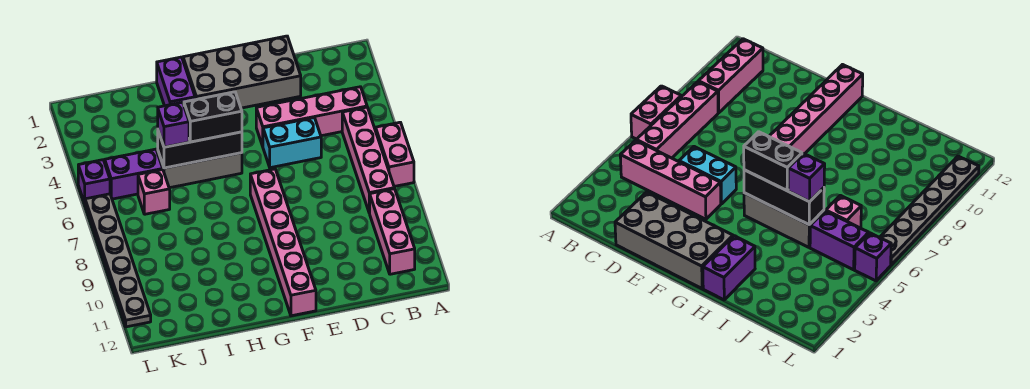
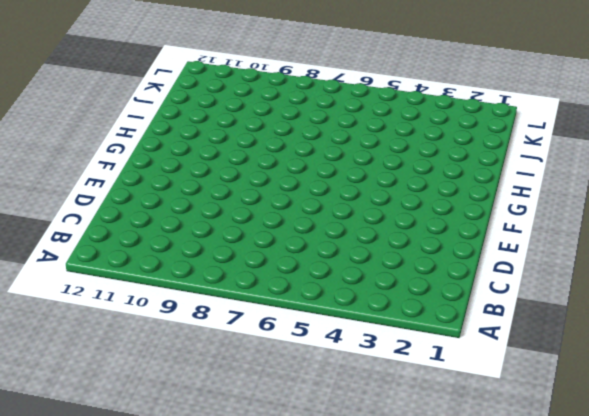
none -> pink 1x2 brick [376,122,414,186]
none -> pink 1x4 brick [256,87,367,146]
none -> pink 1x4 brick [342,107,394,213]

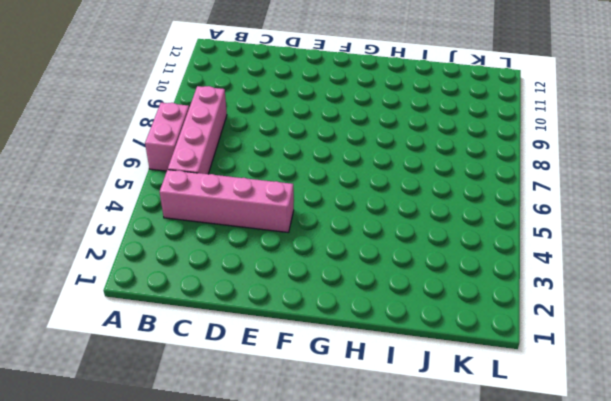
none -> pink 1x3 brick [370,189,415,274]
none -> grey 2x4 brick [183,36,301,108]
none -> cyan 1x2 brick [263,118,321,168]

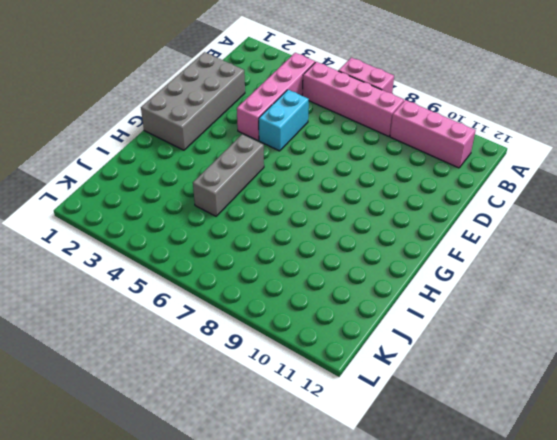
none -> pink 1x6 brick [250,169,316,316]
none -> purple 1x2 brick [157,57,195,106]
none -> purple 1x2 brick [105,149,163,199]

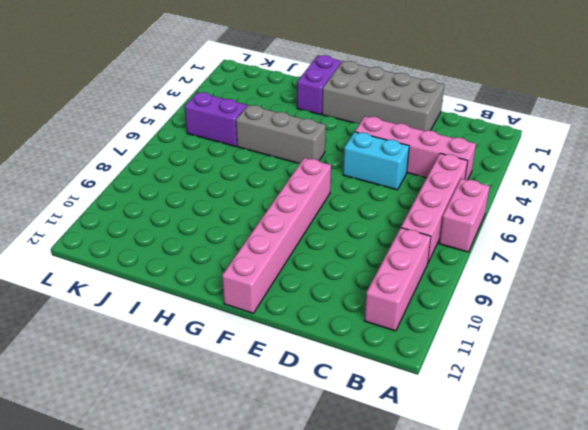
none -> pink 1x1 brick [138,170,170,214]
none -> purple 1x1 brick [78,160,110,203]
none -> grey 1x6 plate [85,194,151,327]

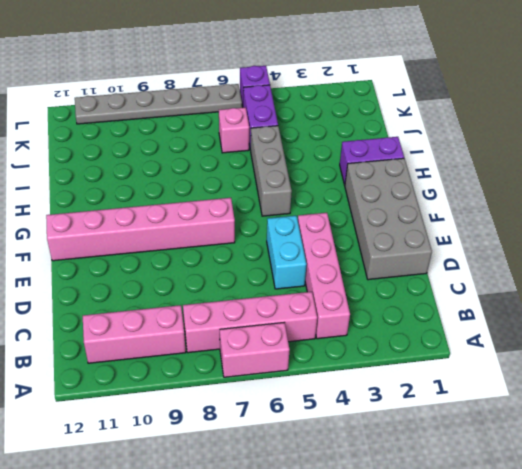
none -> black 1x3 brick [158,131,242,168]
none -> black 1x2 brick [184,92,242,142]
none -> purple 1x1 brick [158,102,189,147]

